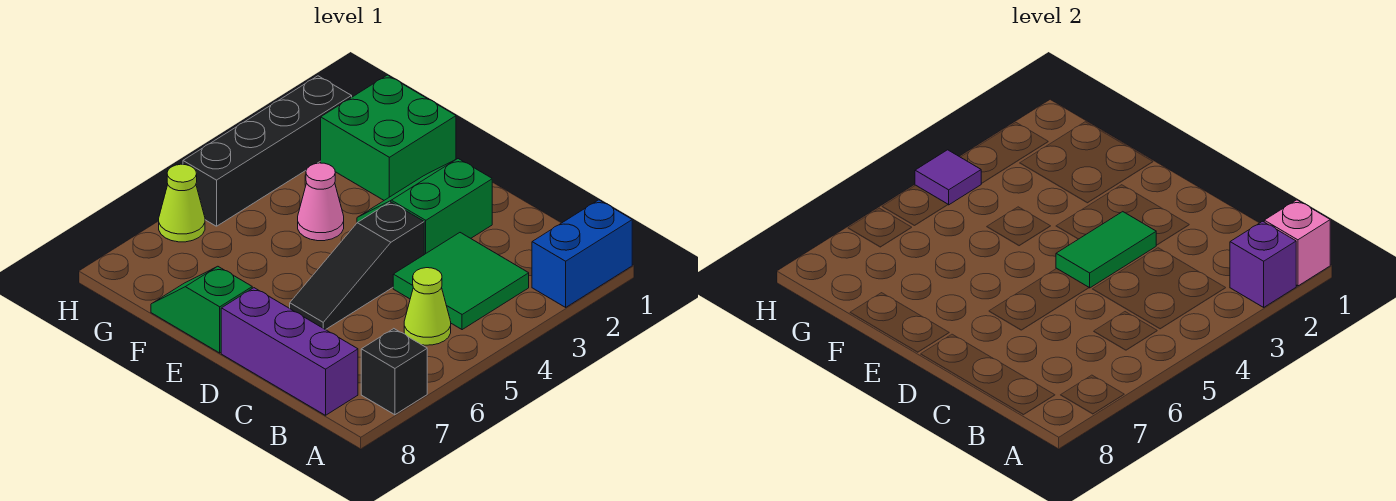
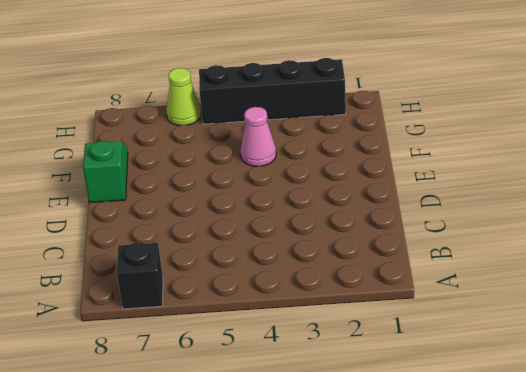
none -> blue 1x2 brick [532,200,632,307]
none -> green 2x2 tile [393,233,529,330]
none -> lime 1x1 cone [404,268,451,345]

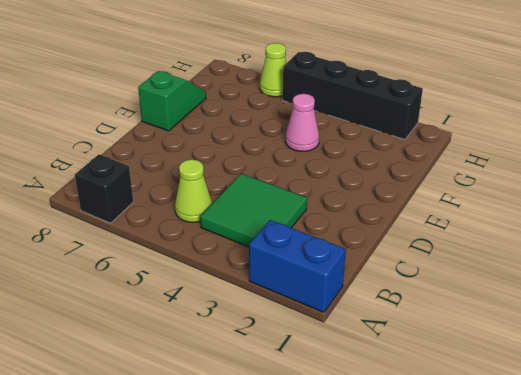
none -> purple 1x3 brick [221,288,358,415]
none -> green 2x2 slope [357,159,492,254]
none -> black 1x3 slope [290,202,424,330]

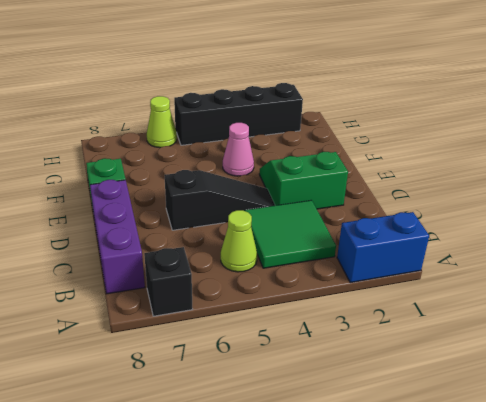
black 1x3 slope [164,170,275,230] -> black 1x3 slope turned to [290,202,424,330]
none -> green 2x2 brick [321,75,456,200]
none -> pink 1x1 brick [1264,200,1330,286]
none -> purple 1x1 brick [1230,221,1296,307]

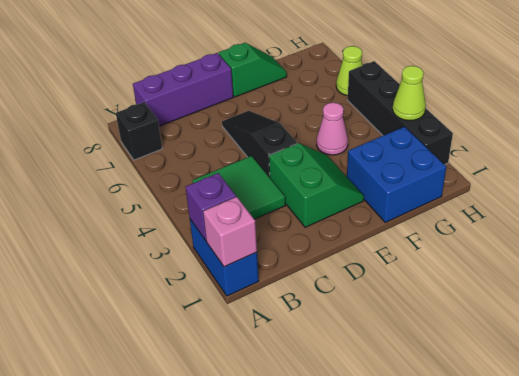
blue 2x2 brick [347,127,446,222] -> green 2x2 brick [321,75,456,200]
lime 1x1 cone [393,66,426,121] -> lime 1x1 cone moved to [404,268,451,345]
none -> green 1x2 tile [1056,212,1156,288]
none -> purple 1x1 tile [915,150,982,205]

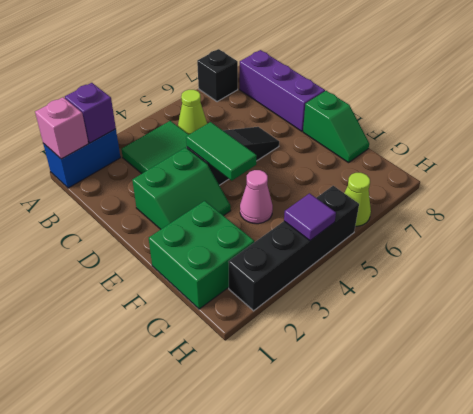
green 1x2 tile [186,122,257,181] -> green 1x2 tile turned to [1056,212,1156,288]

